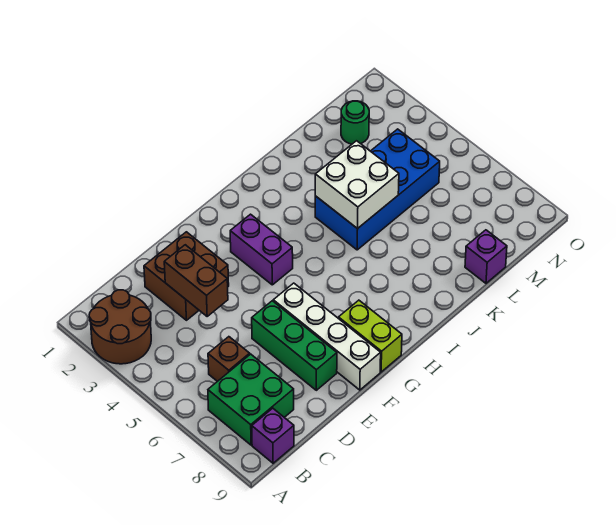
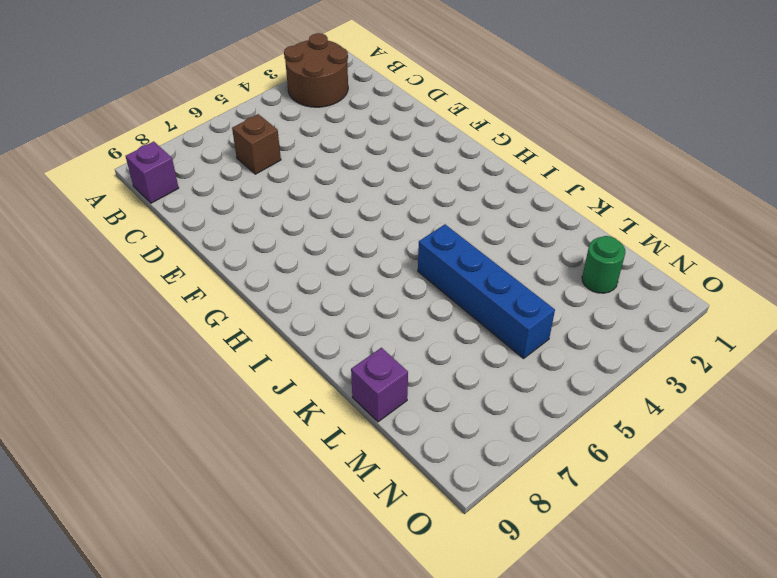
blue 1x4 brick [418,224,555,359] -> blue 2x4 brick [315,129,440,250]
none -> green 2x2 brick [208,354,294,445]
none -> brown 2x2 brick [144,232,229,320]
none -> green 1x3 brick [252,301,337,390]

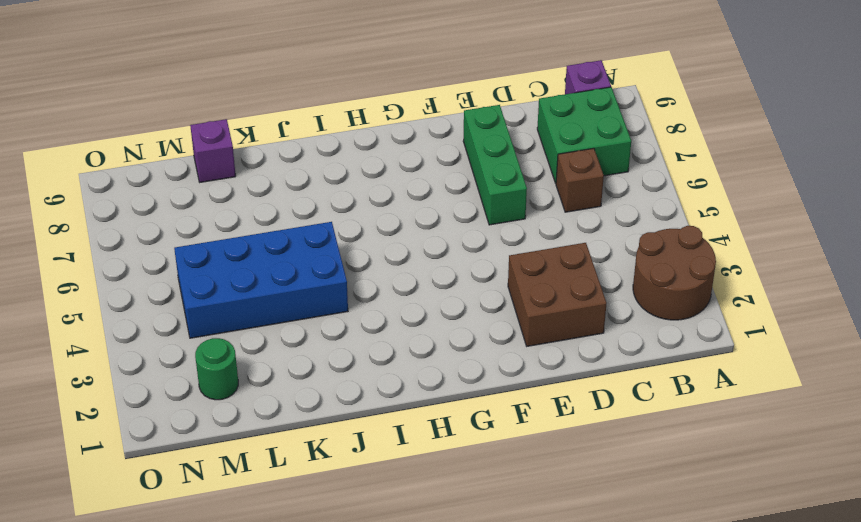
none -> white 1x4 brick [273,283,381,390]
none -> purple 1x2 brick [230,214,293,285]
none -> lime 1x2 brick [339,300,402,372]

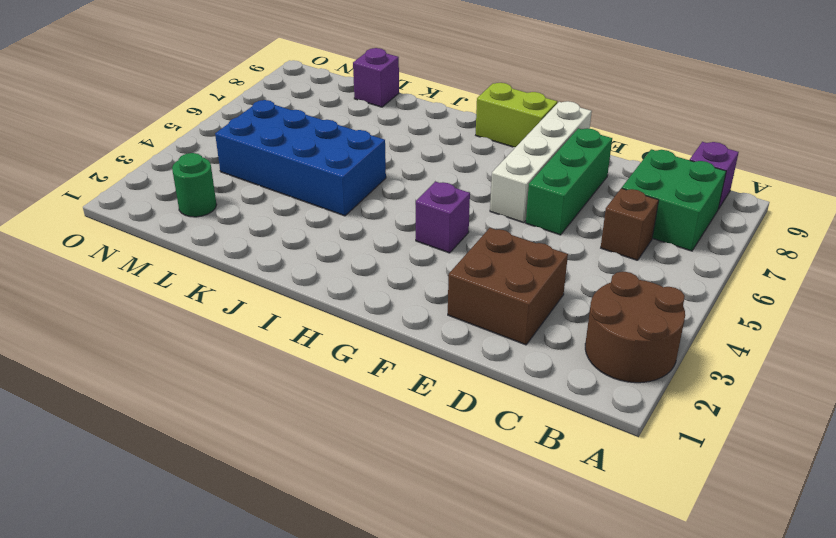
purple 1x1 brick [416,182,470,253] -> purple 1x2 brick [230,214,293,285]
lime 1x2 brick [476,83,557,147] -> lime 1x2 brick turned to [339,300,402,372]
none -> brown 1x2 brick [164,245,228,316]
none -> white 2x2 brick [315,141,399,229]

